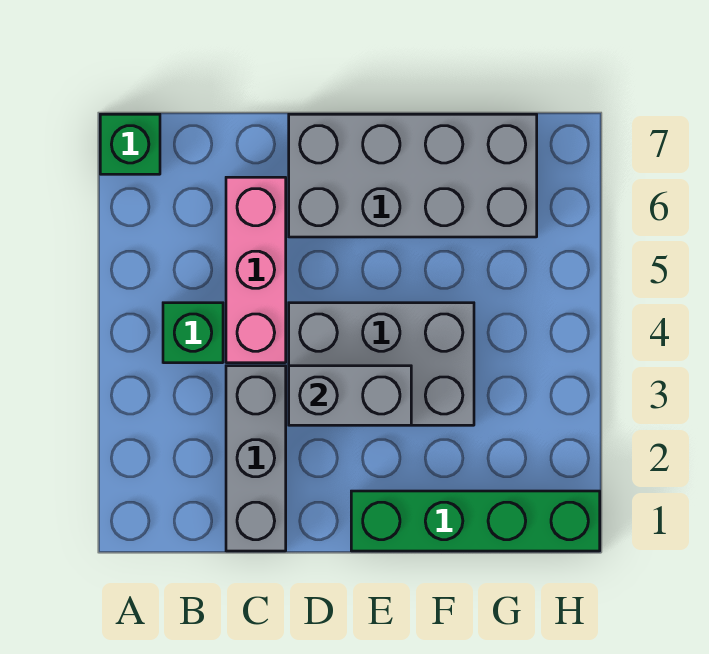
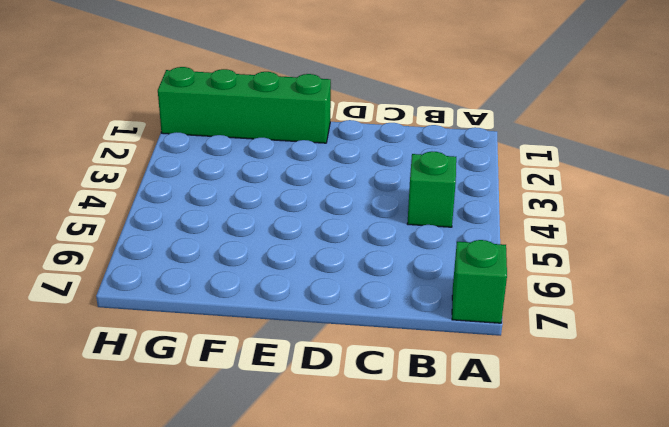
none -> grey 1x3 brick [226,366,286,551]
none -> pink 1x3 brick [226,177,286,363]

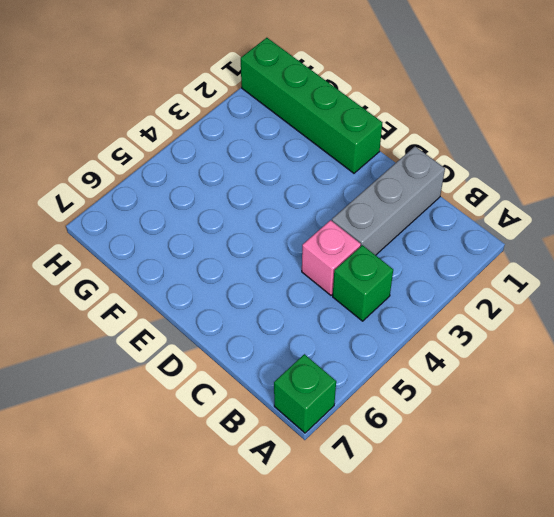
pink 1x1 brick [302,220,361,295] -> pink 1x3 brick [226,177,286,363]
none -> grey 2x3 brick [289,303,474,425]
none -> grey 2x4 brick [289,114,537,237]

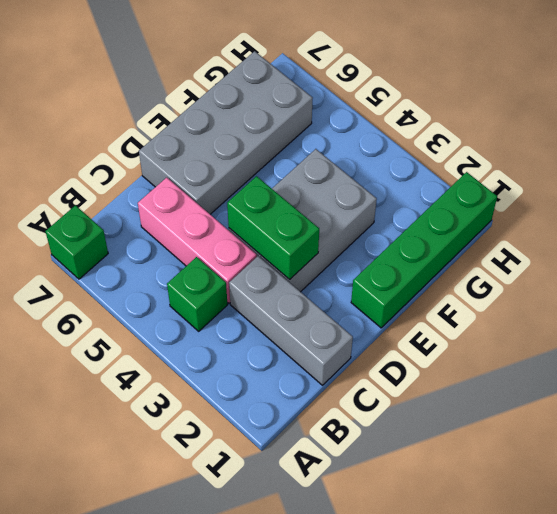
green 1x2 brick [227,176,319,280] -> grey 1x2 brick [289,366,411,425]

